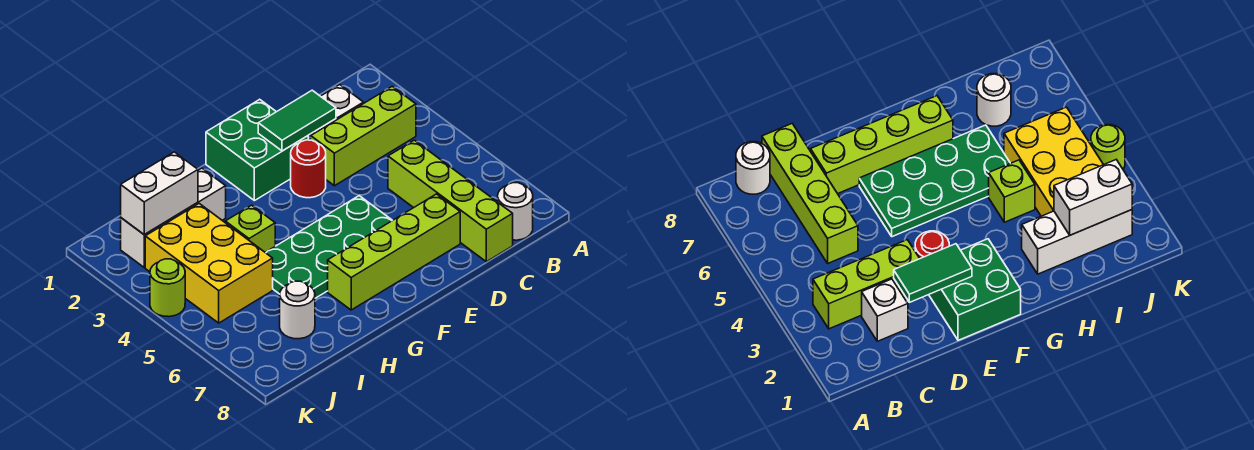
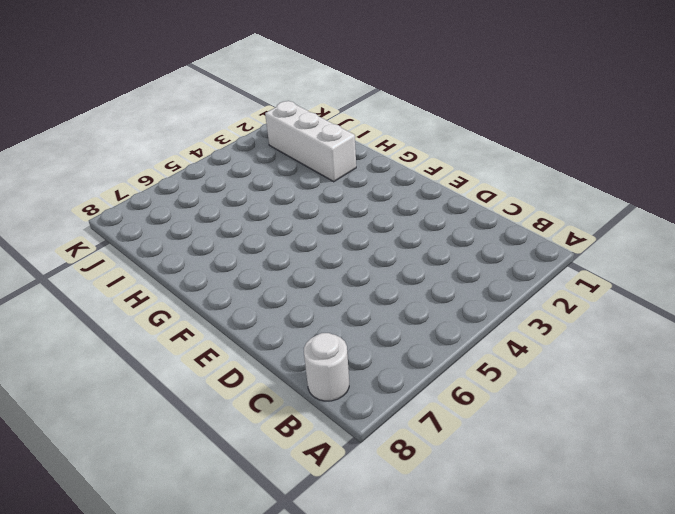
none -> lime 1x3 brick [311,86,416,186]
none -> white 1x1 brick [314,85,363,133]
none -> lime 1x4 brick [388,140,513,262]

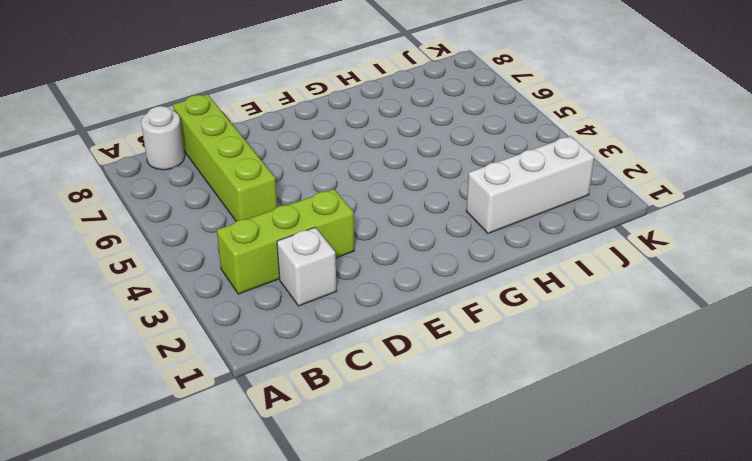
none -> lime 1x4 brick [328,194,460,310]
none -> green 2x2 brick [206,99,308,201]
none -> red 1x1 round brick [291,140,326,198]

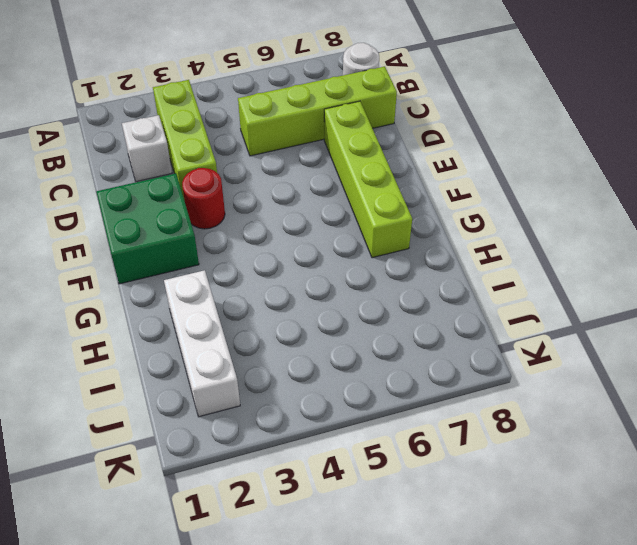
none -> green 2x4 plate [265,196,392,298]
none -> lime 1x1 brick [225,205,275,252]
none -> yellow 2x3 brick [145,204,273,323]

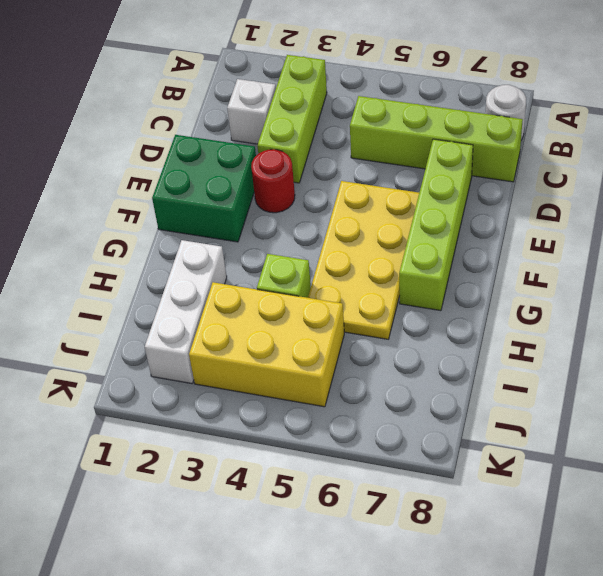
yellow 2x4 plate [308,181,419,339] -> green 2x4 plate [265,196,392,298]
none -> white 1x1 round brick [280,281,315,339]
none -> lime 1x1 round brick [150,259,185,317]
none -> green 1x2 tile [258,90,336,151]

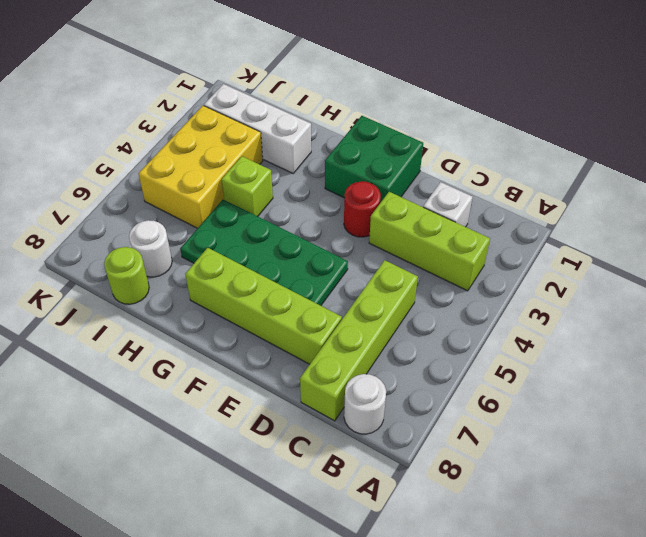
lime 1x1 round brick [104,247,149,304] -> lime 1x1 round brick moved to [150,259,185,317]
none -> green 1x2 tile [258,90,336,151]
none -> white 1x2 brick [121,152,198,235]

